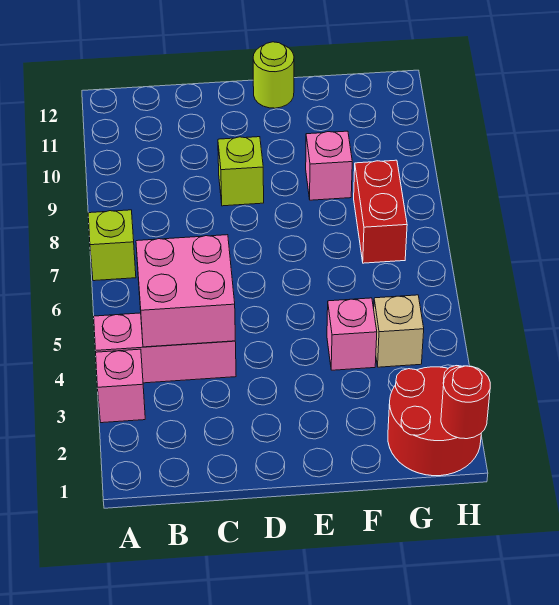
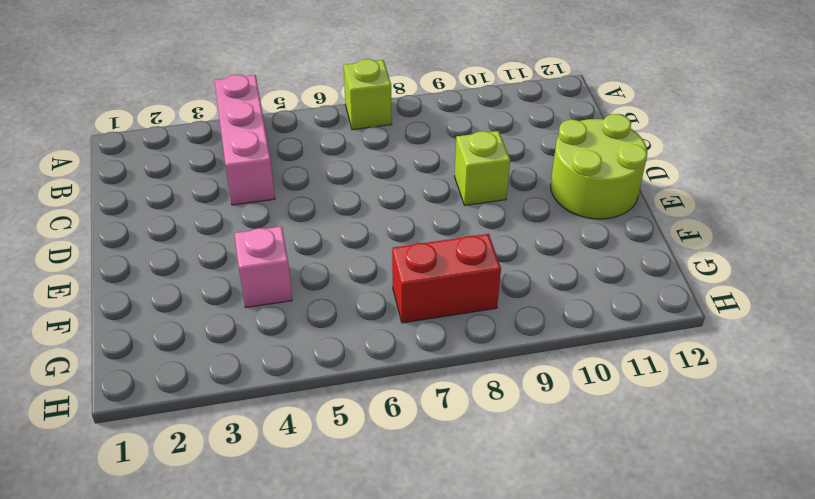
lime 2x2 round brick [550,114,647,219] -> lime 1x1 round brick [253,42,294,108]
none -> pink 1x1 brick [96,349,145,423]
none -> pink 1x1 brick [306,131,352,200]
none -> red 2x2 round brick [388,366,481,476]

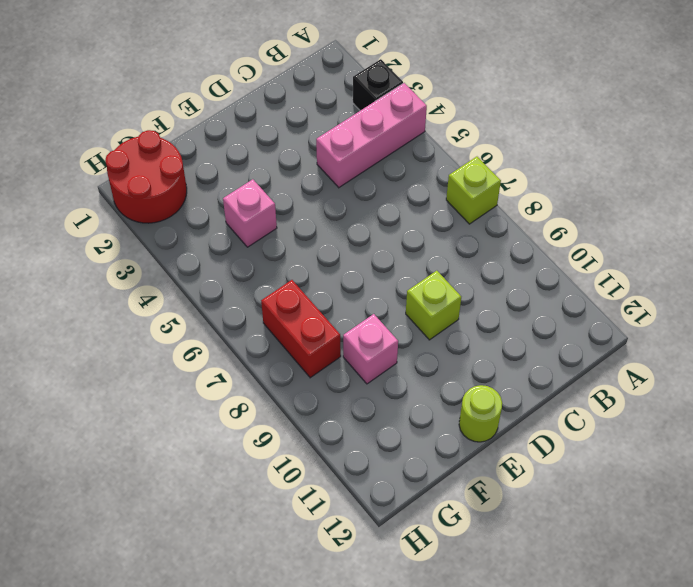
black 1x1 brick [353,59,403,111] -> pink 1x1 brick [96,349,145,423]
none -> tan 1x1 brick [374,295,424,367]
none -> pink 2x2 brick [136,235,235,347]
none -> red 1x1 round brick [441,366,490,439]

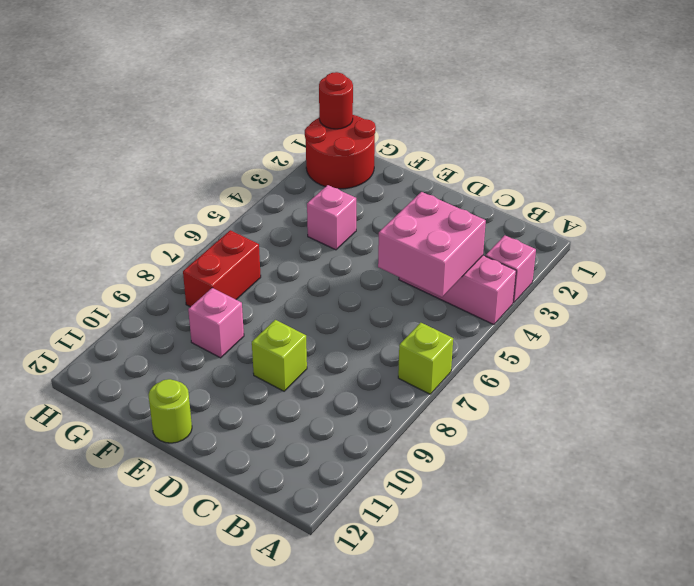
none -> tan 1x1 brick [374,295,424,367]

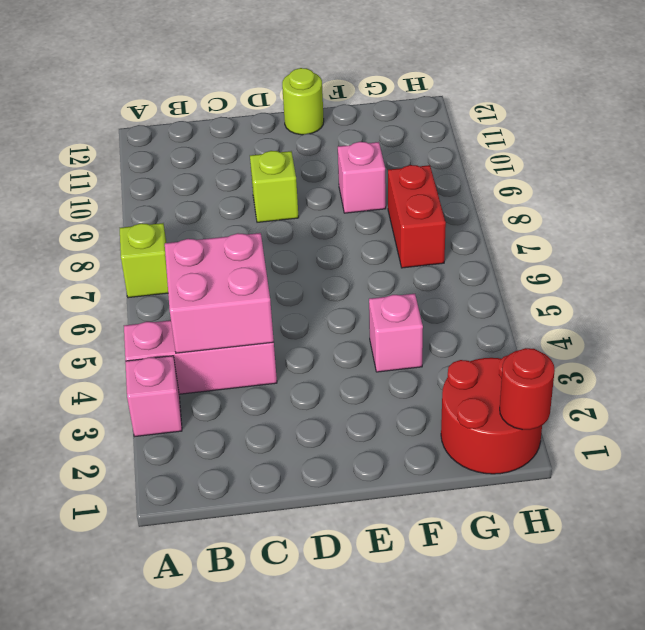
none -> tan 1x1 brick [374,295,424,367]

